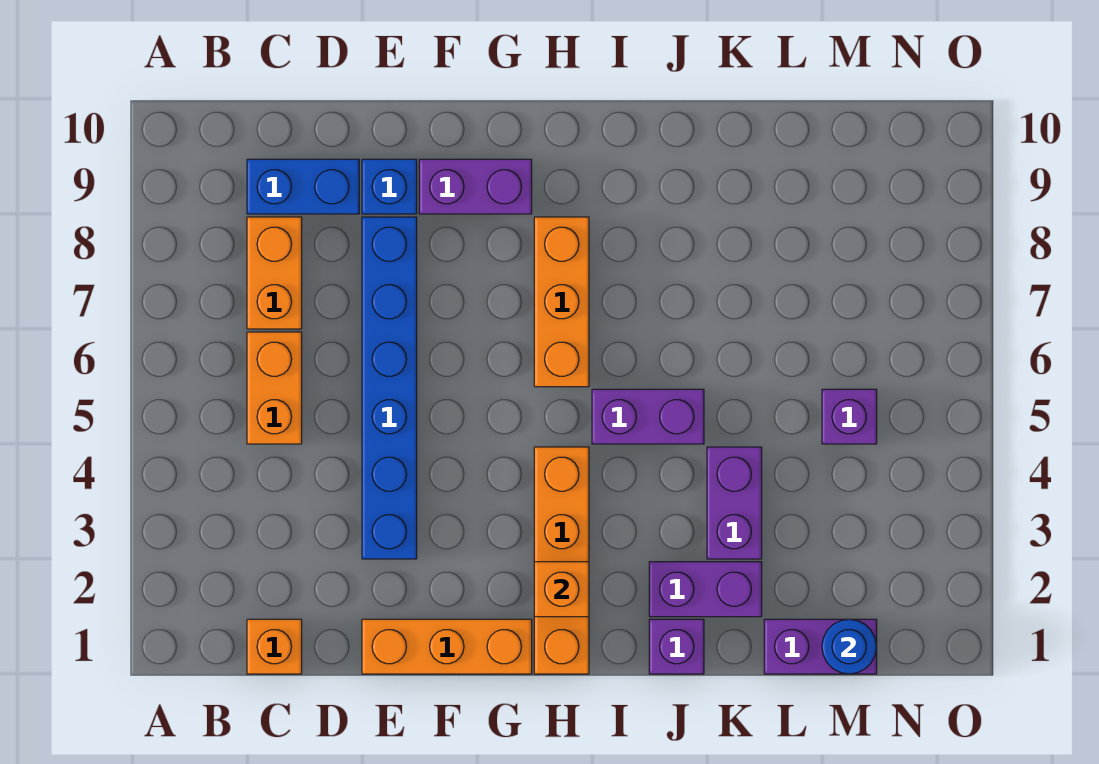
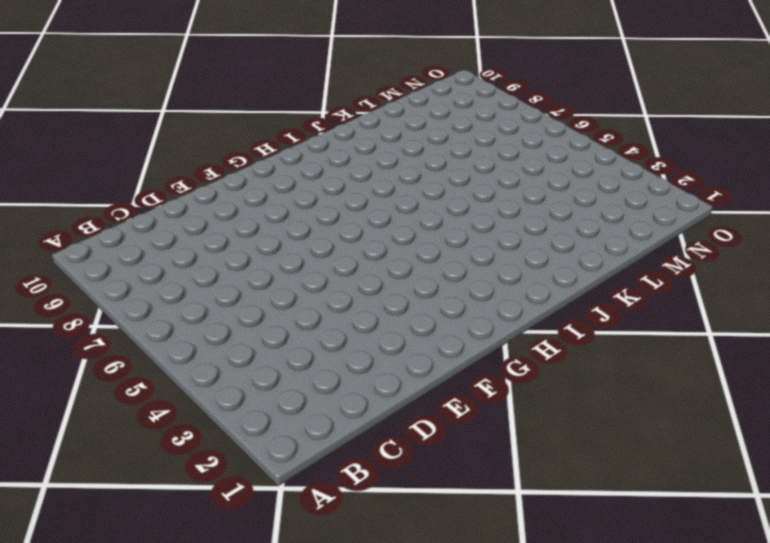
none -> orange 1x1 brick [247,619,302,674]
none -> orange 1x2 brick [247,332,302,444]
none -> orange 1x2 brick [247,217,302,329]

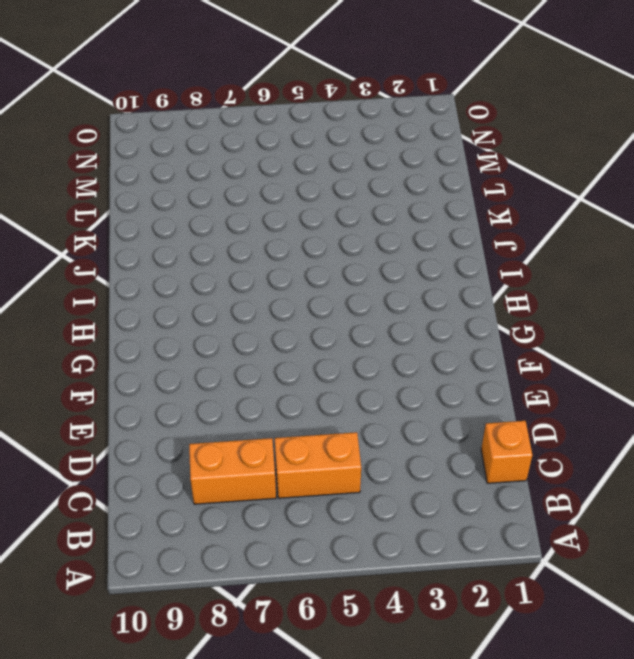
none -> blue 1x2 brick [247,159,359,214]
none -> orange 1x3 brick [362,619,532,674]
none -> blue 1x6 brick [362,217,417,559]

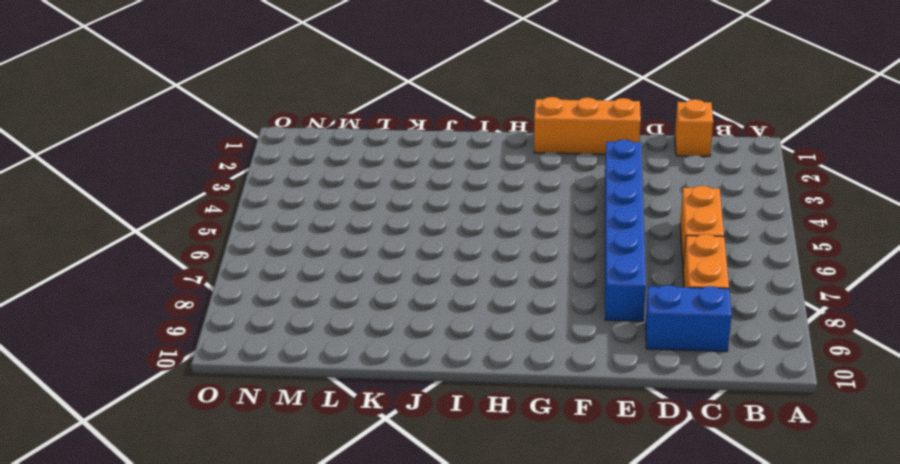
none -> blue 1x1 brick [362,159,417,214]
none -> purple 1x2 brick [419,159,532,214]
none -> orange 1x4 brick [534,447,589,674]

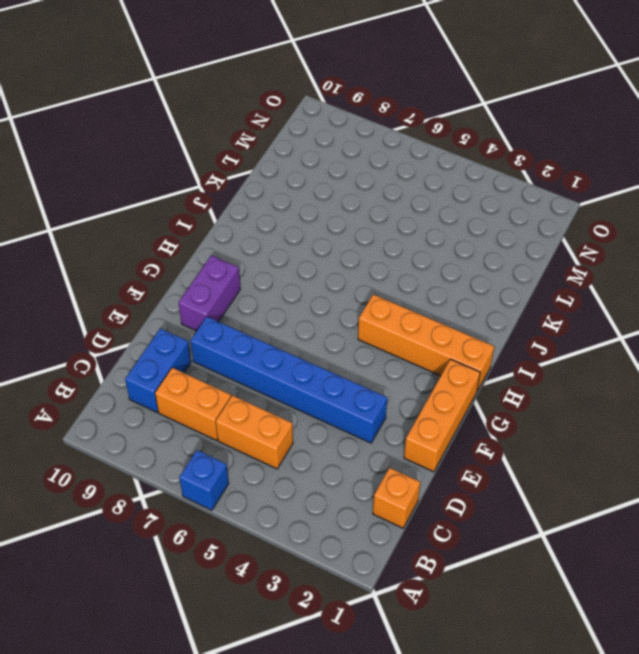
blue 1x1 brick [179,450,229,510] -> blue 1x1 brick moved to [362,159,417,214]
none -> orange 1x3 brick [534,217,589,387]
none -> purple 1x2 brick [592,389,704,444]
none -> purple 1x1 brick [649,619,704,674]

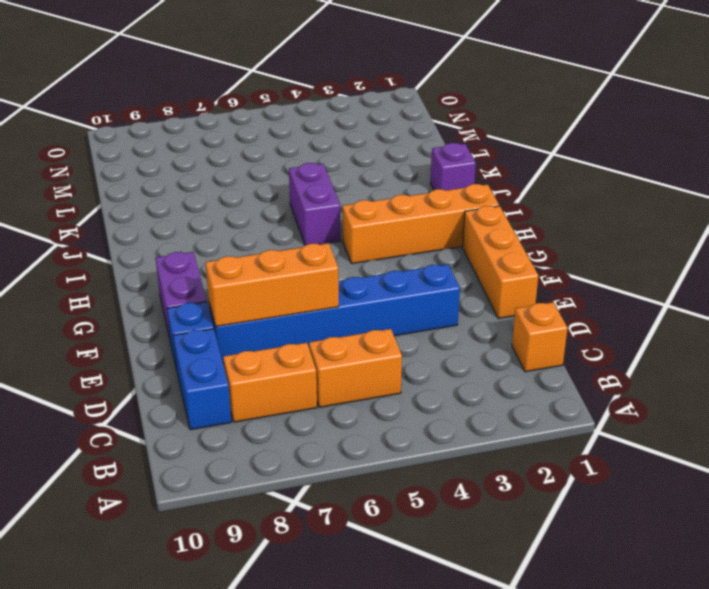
orange 1x3 brick [205,243,339,327] -> orange 1x3 brick moved to [534,217,589,387]
none -> purple 1x2 brick [649,562,762,617]
none -> purple 1x2 brick [707,447,762,559]
none -> purple 1x2 brick [764,619,877,674]

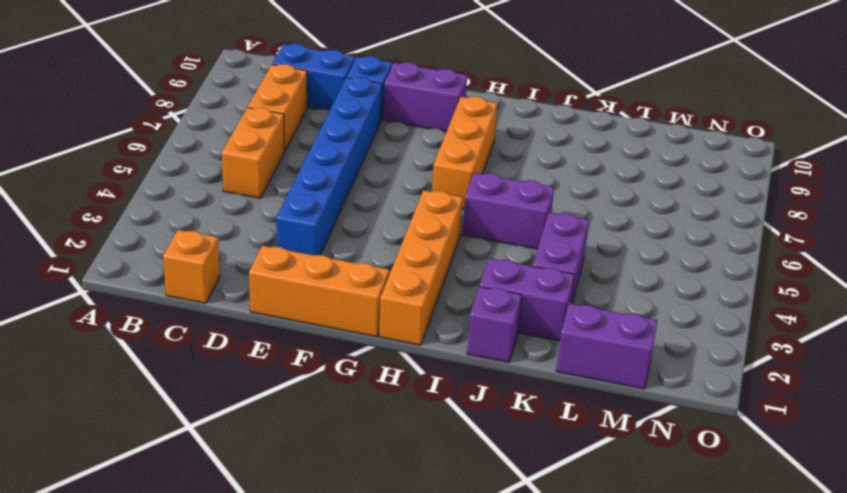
none -> purple 1x1 brick [822,389,877,444]
none -> orange 1x1 brick [534,562,589,617]
none -> blue 1x1 round brick [822,619,877,674]

